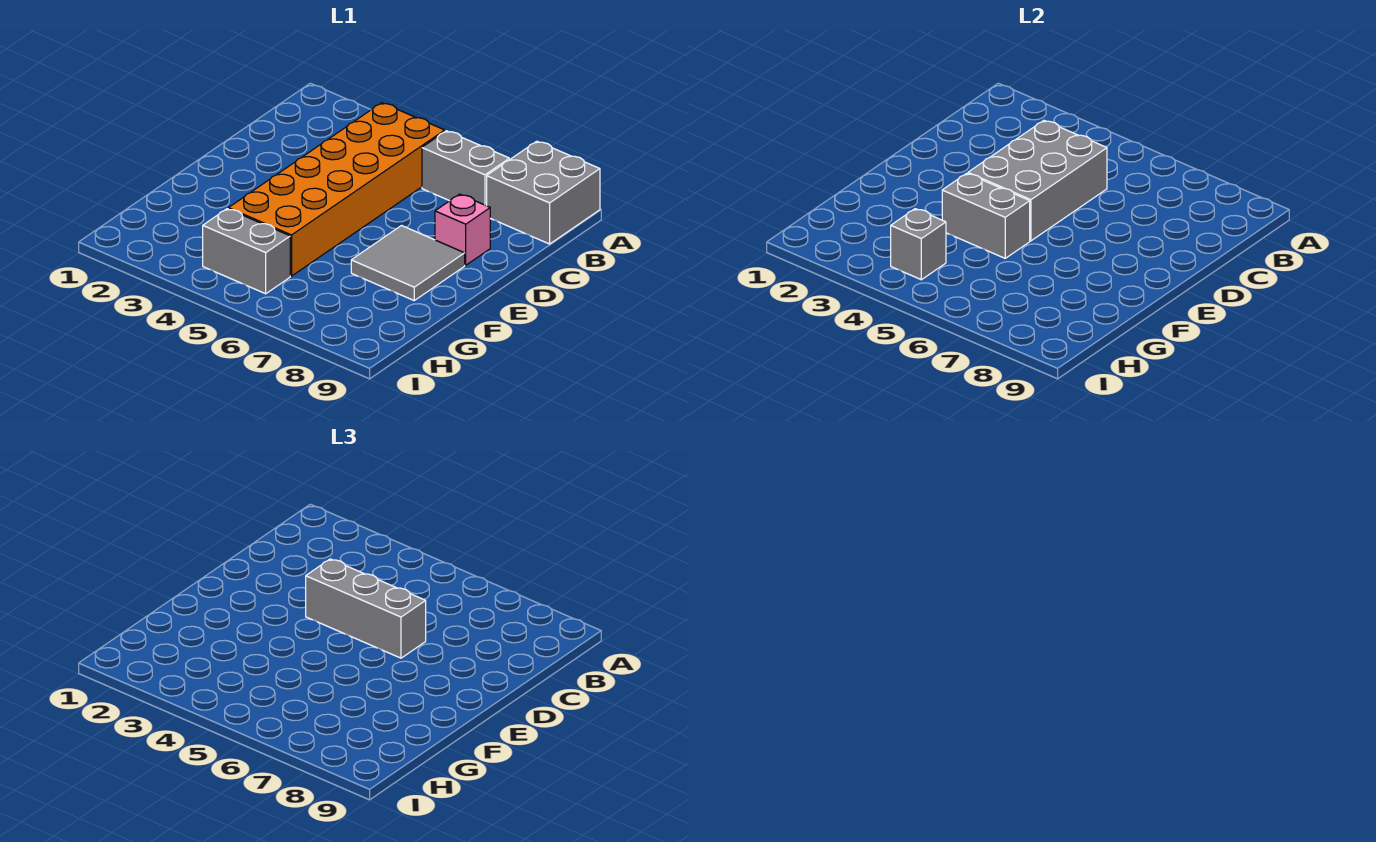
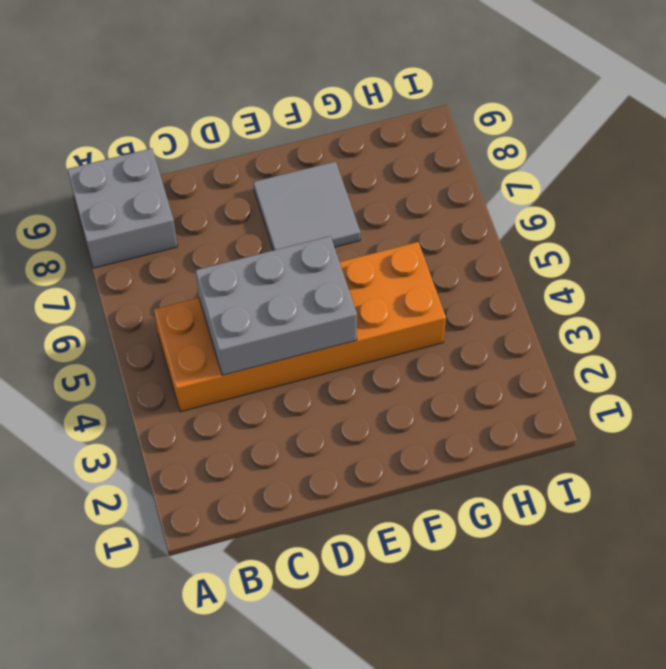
none -> grey 1x2 brick [422,131,509,206]
none -> pink 1x1 brick [435,194,490,265]

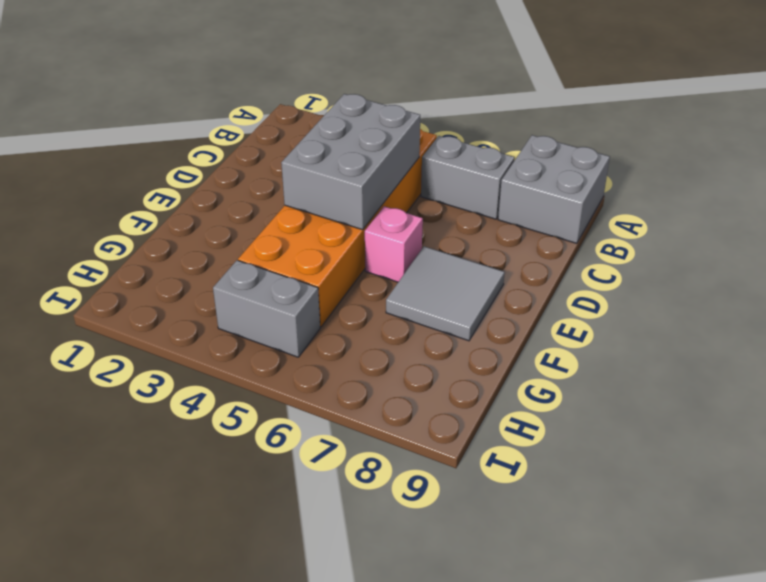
pink 1x1 brick [365,206,423,282] -> pink 1x1 brick moved to [435,194,490,265]
none -> grey 1x2 brick [942,173,1030,258]
none -> grey 1x1 brick [891,209,946,280]

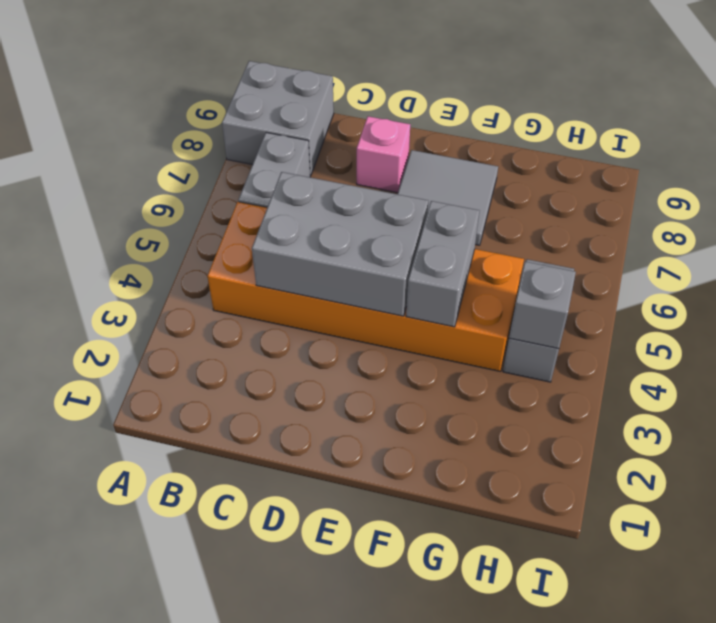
none -> grey 1x3 brick [306,559,426,658]

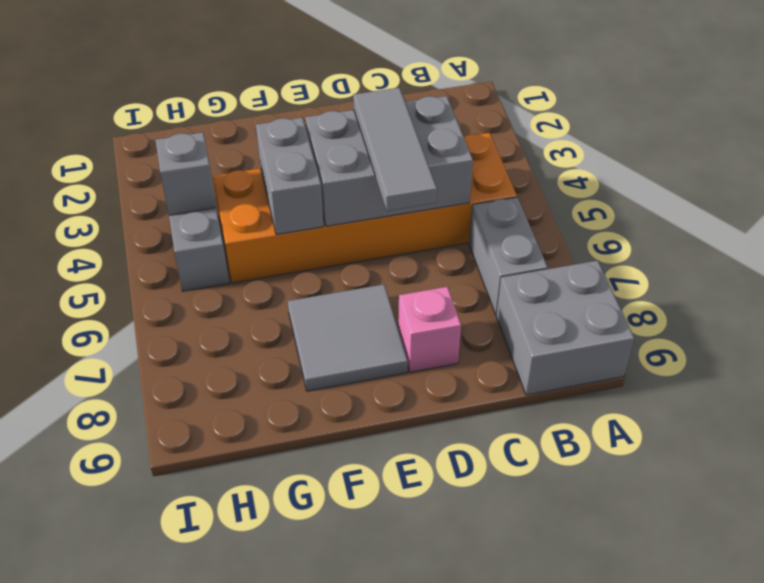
grey 1x3 tile [353,88,437,211] -> grey 1x3 brick [306,559,426,658]

